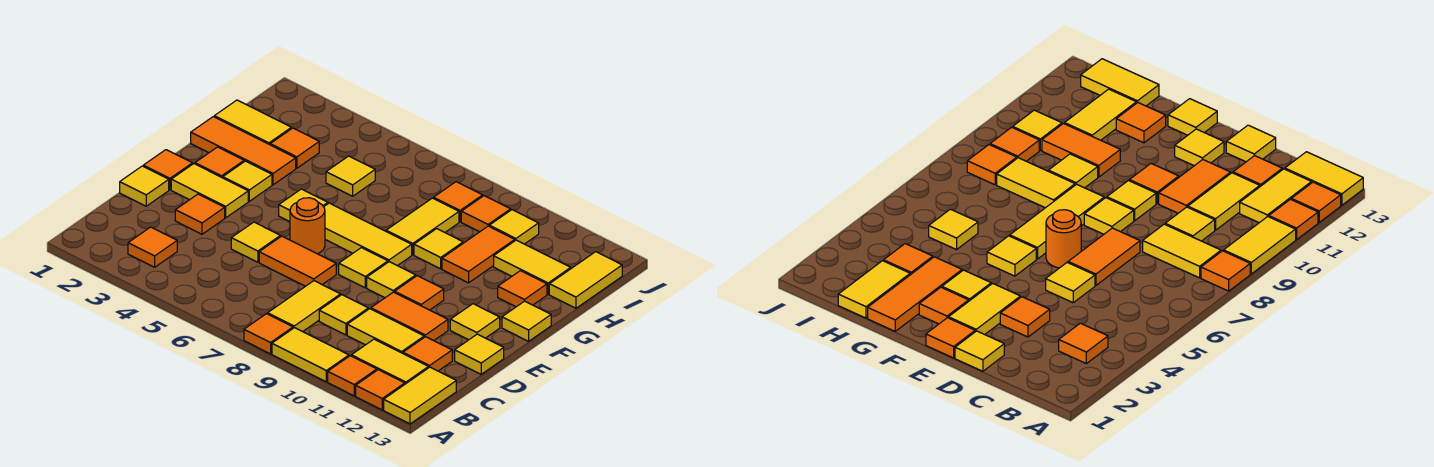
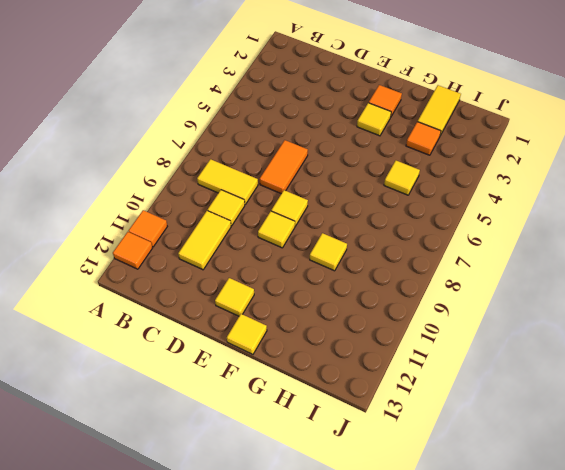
none -> orange 1x1 tile [244,314,293,354]
none -> yellow 1x2 tile [272,328,349,382]
none -> yellow 1x2 tile [384,367,456,424]
none -> orange 1x1 tile [128,227,177,267]

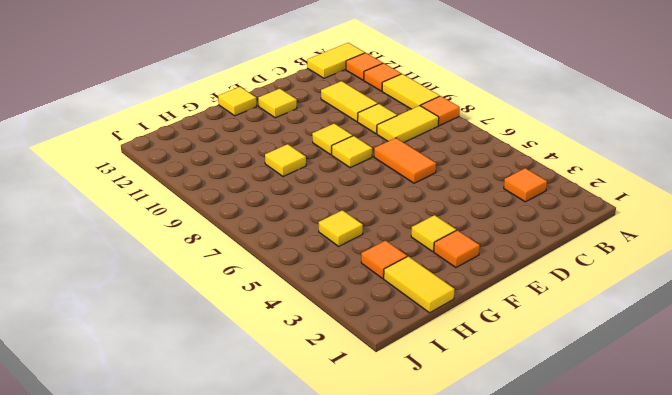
none -> yellow 1x2 tile [351,339,428,384]
none -> orange 1x1 tile [403,337,452,371]
none -> yellow 1x1 tile [120,166,169,206]
none -> orange 1x1 tile [175,194,225,234]

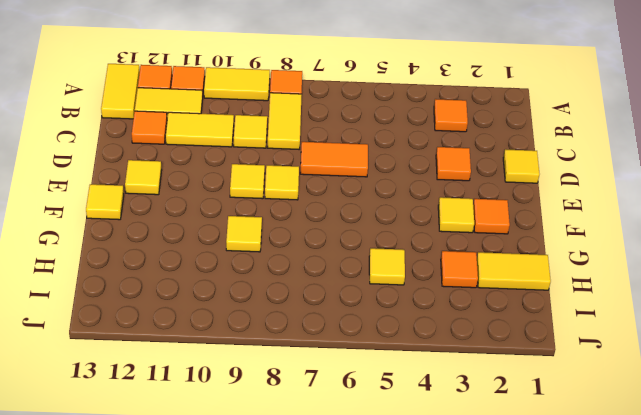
none -> yellow 1x1 tile [231,222,280,262]
none -> orange 1x2 tile [371,292,448,341]
none -> yellow 1x1 tile [455,334,504,374]
none -> orange 1x1 tile [143,150,192,190]

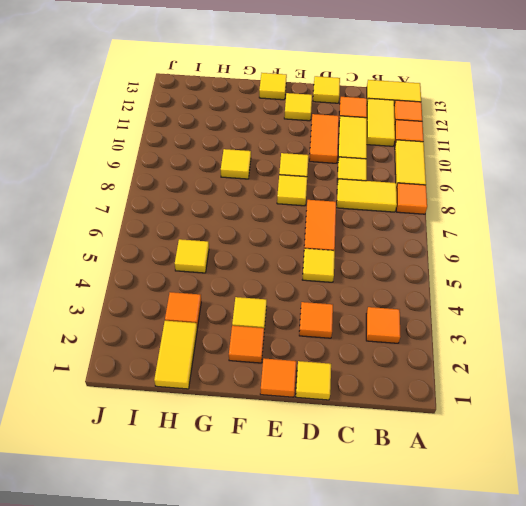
none -> yellow 1x2 tile [171,164,248,218]
none -> orange 1x1 round brick [290,198,325,254]
none -> orange 1x1 tile [395,276,444,310]
none -> yellow 1x1 tile [279,189,328,222]

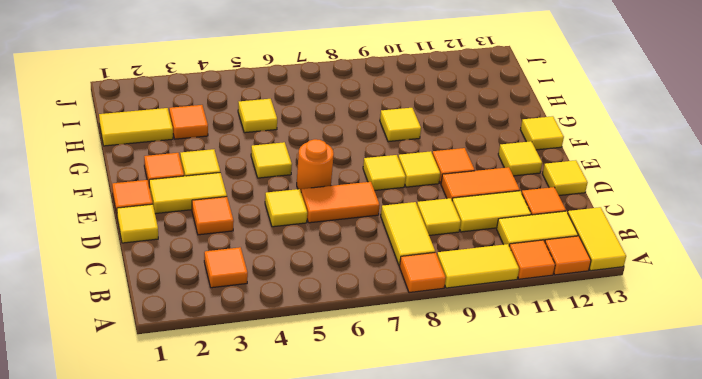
none -> yellow 1x3 tile [324,203,412,266]
none -> orange 1x3 tile [191,117,296,185]
none -> yellow 1x2 tile [386,198,459,255]
none -> orange 1x2 tile [442,226,515,283]

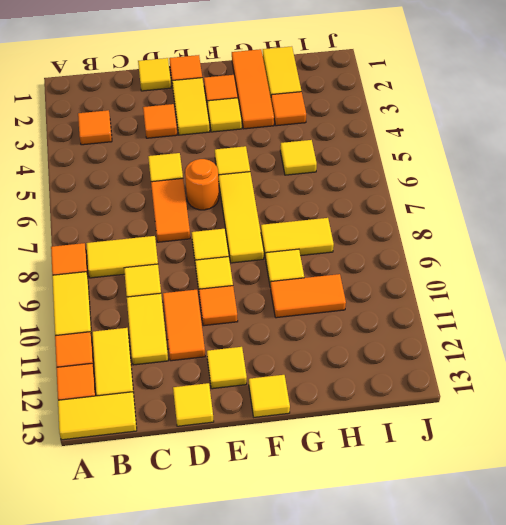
none -> orange 1x1 tile [403,337,452,371]
none -> orange 1x1 tile [498,271,547,307]
none -> yellow 1x2 tile [494,240,571,294]
none -> yellow 1x2 tile [549,252,622,308]

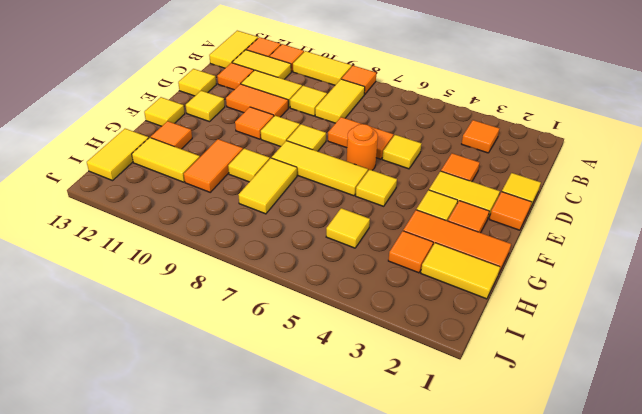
none -> orange 1x1 tile [434,182,483,222]
none -> orange 1x1 tile [461,196,511,232]
none -> yellow 1x1 tile [489,210,539,244]

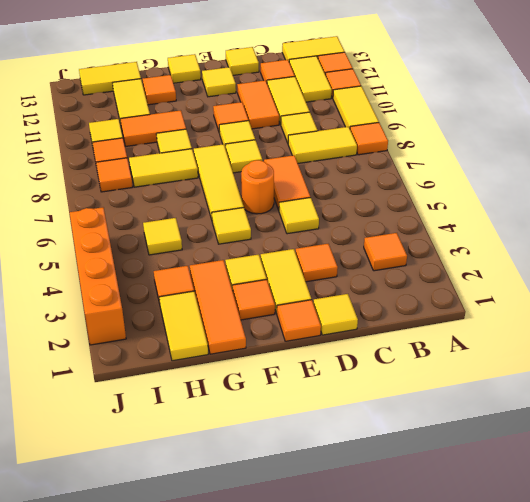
orange 1x4 brick [70,207,126,345] -> none

